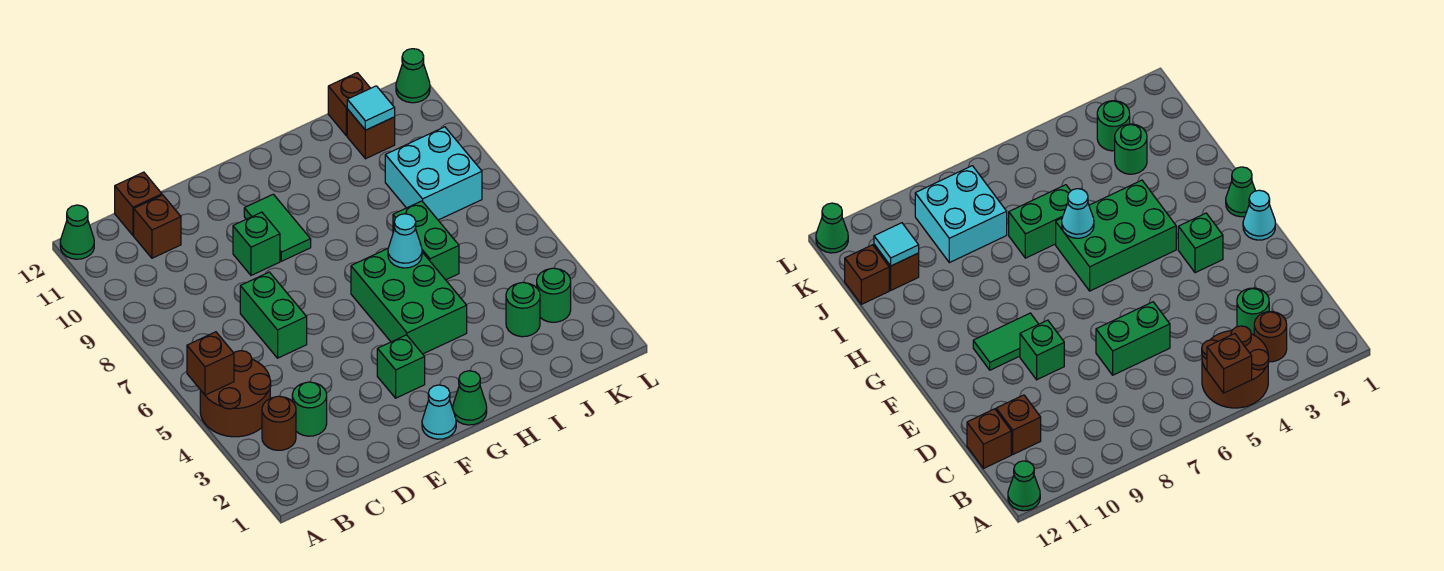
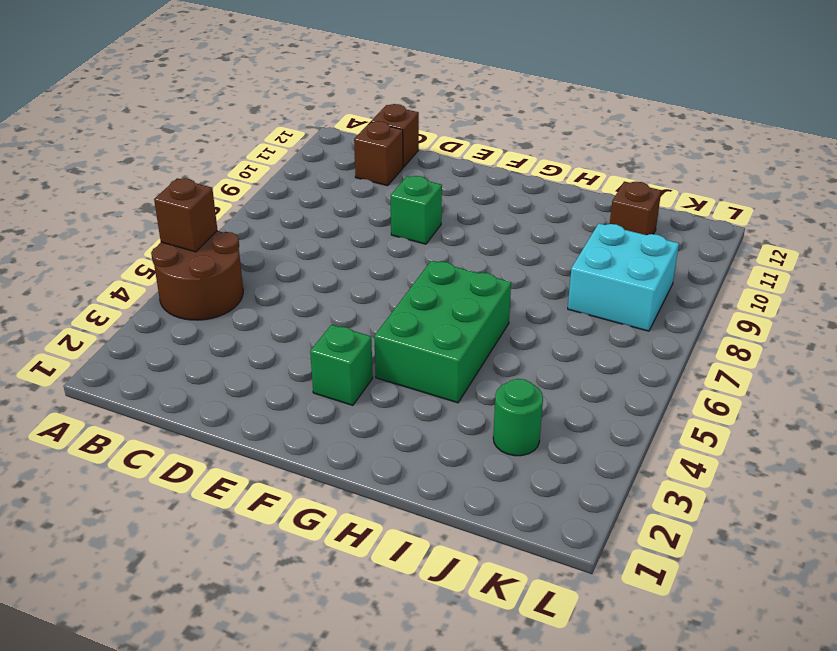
none -> green 1x1 cone [60,205,94,259]
none -> brown 1x1 round brick [262,396,296,450]
none -> green 1x1 round brick [292,382,327,436]

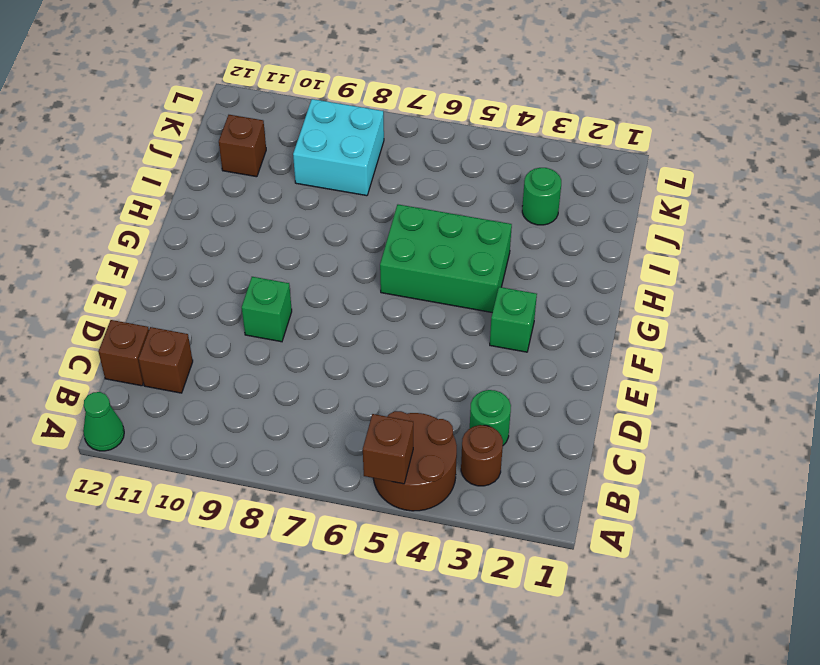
none -> green 1x2 brick [240,272,307,358]
none -> cyan 1x1 cone [422,385,456,439]
none -> green 1x2 tile [244,194,311,261]

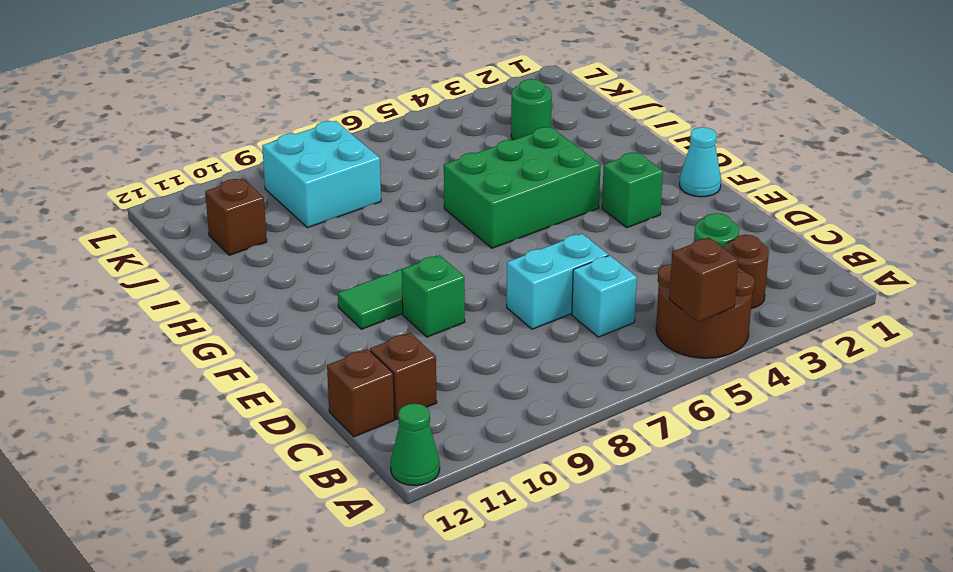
cyan 1x1 brick [572,255,637,337] -> none
cyan 1x2 brick [507,234,608,329] -> green 1x2 brick [240,272,307,358]
none -> green 1x1 cone [453,371,487,425]
none -> green 1x2 brick [393,201,459,280]
none -> brown 1x1 brick [328,73,370,136]

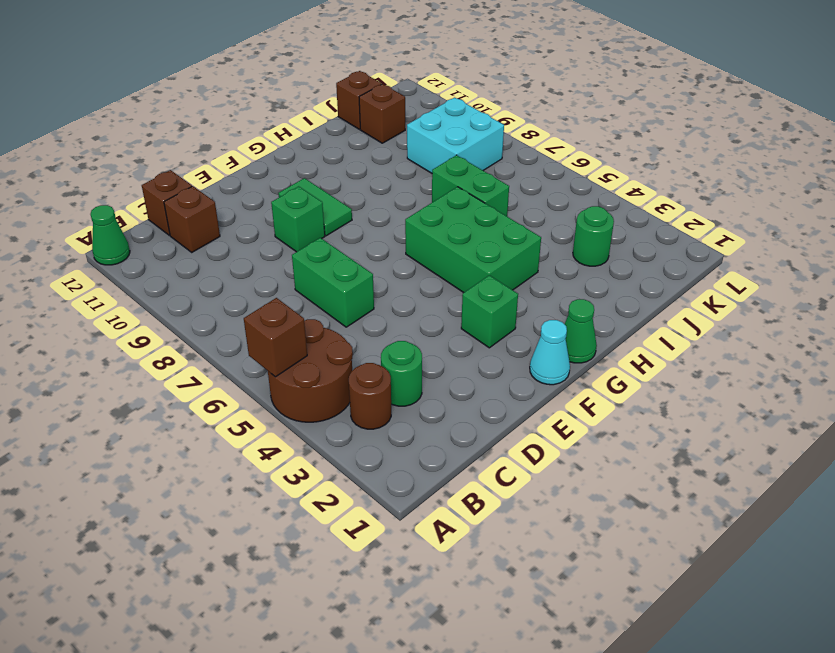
none -> green 1x1 round brick [537,268,571,322]
none -> green 1x1 cone [396,49,430,103]
none -> cyan 1x1 cone [388,214,422,268]

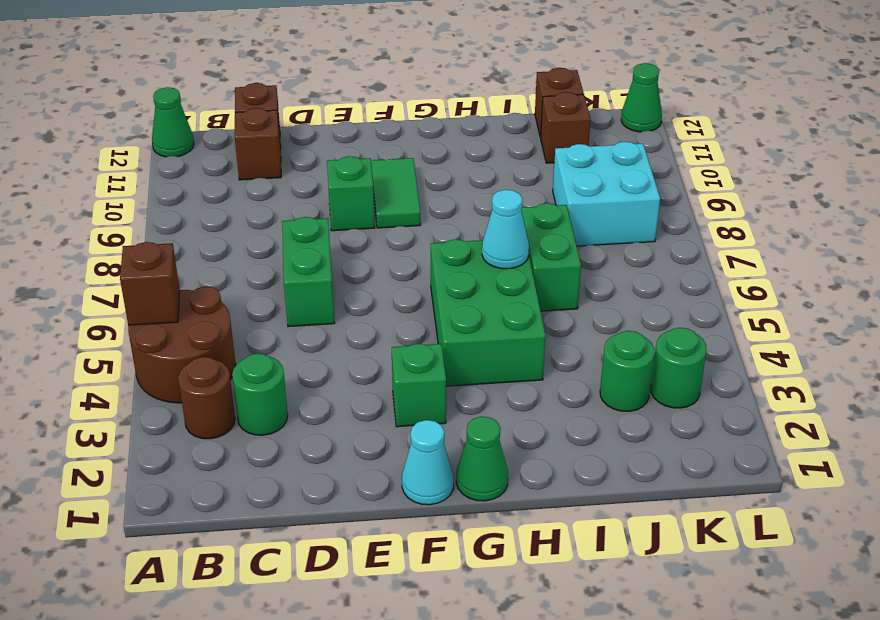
none -> cyan 1x1 tile [347,86,395,130]

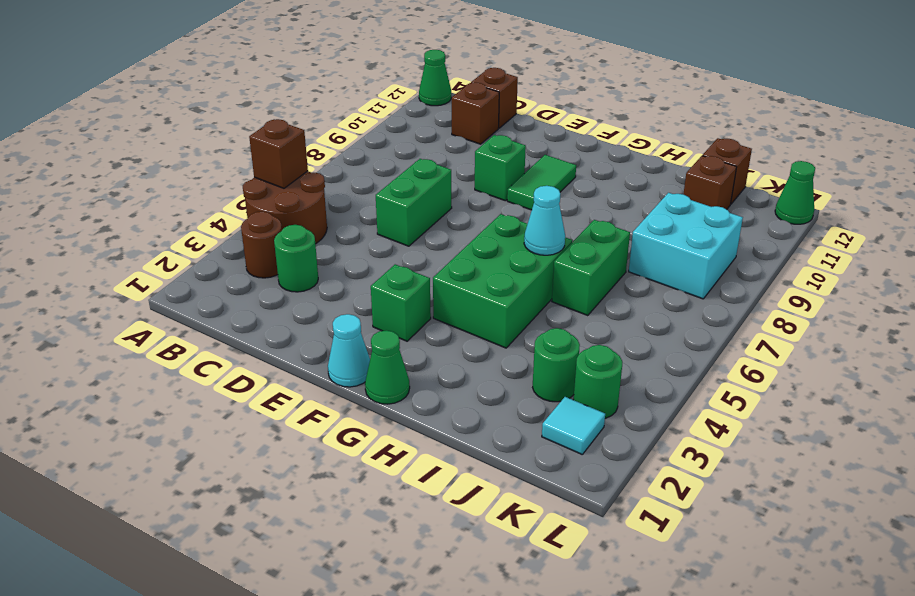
cyan 1x1 tile [542,397,605,454] -> cyan 1x1 tile moved to [347,86,395,130]

